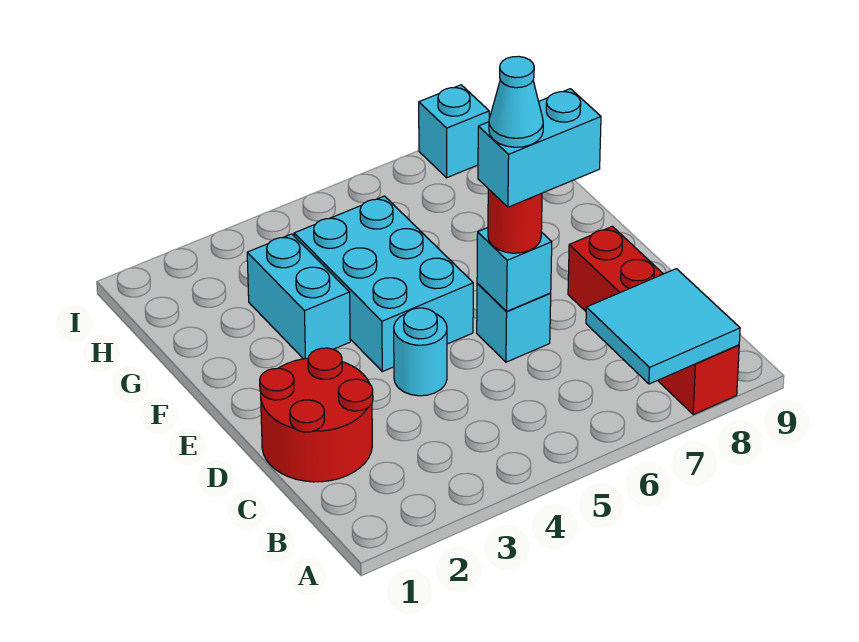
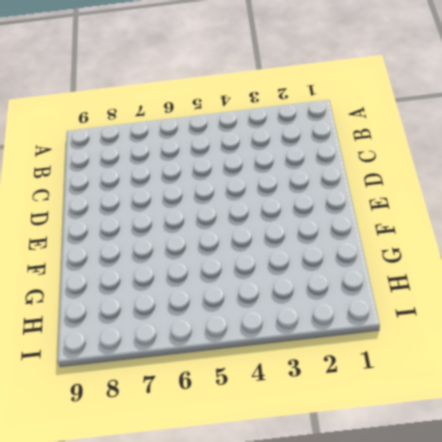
none -> red 1x4 brick [568,226,739,415]
none -> red 2x2 round brick [260,348,373,482]
none -> cyan 1x1 round brick [394,308,447,396]

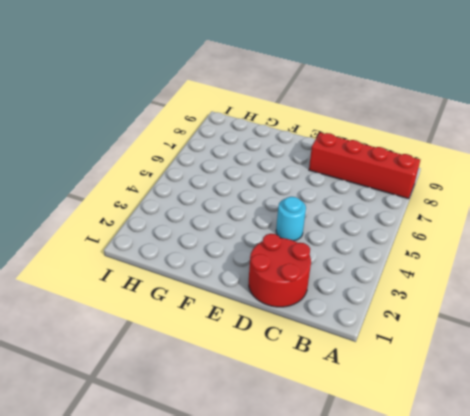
none -> cyan 1x1 brick [477,284,551,362]
none -> cyan 2x3 brick [294,196,473,372]
none -> cyan 1x2 brick [247,234,350,359]

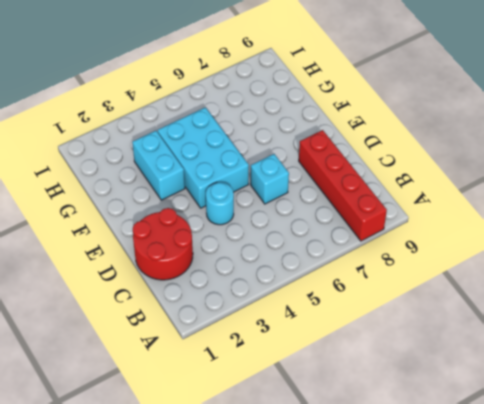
none -> cyan 1x1 brick [419,85,489,178]
none -> cyan 2x2 tile [586,269,740,384]
none -> cyan 1x1 brick [477,228,552,312]

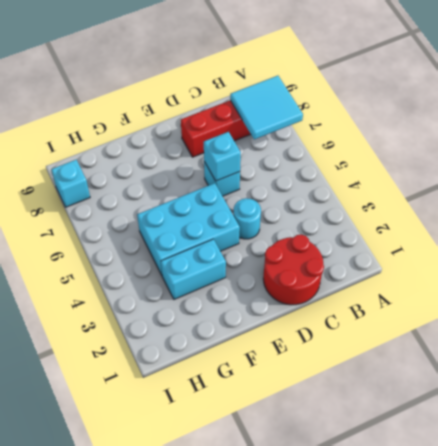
none -> red 1x1 round brick [488,189,542,253]
none -> cyan 1x2 brick [478,89,601,207]
none -> cyan 1x1 cone [489,56,543,147]

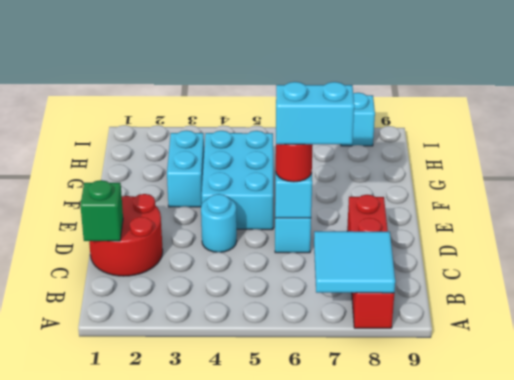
green 1x1 brick [80,180,123,241] -> none
none -> cyan 1x1 cone [489,56,543,147]

